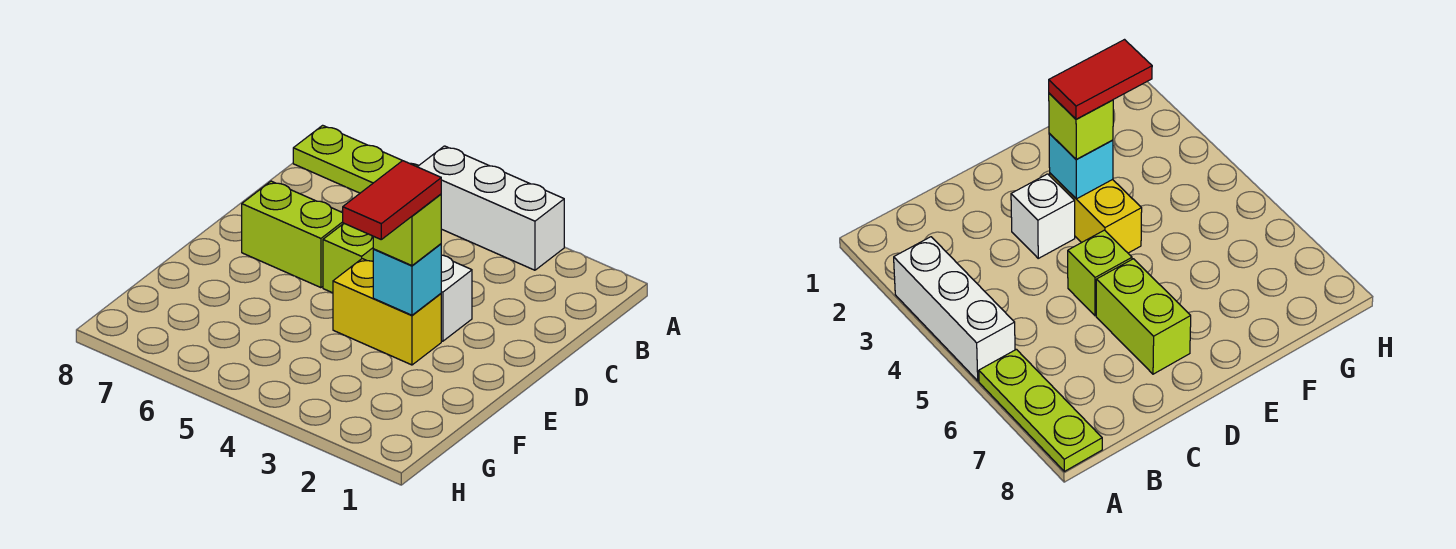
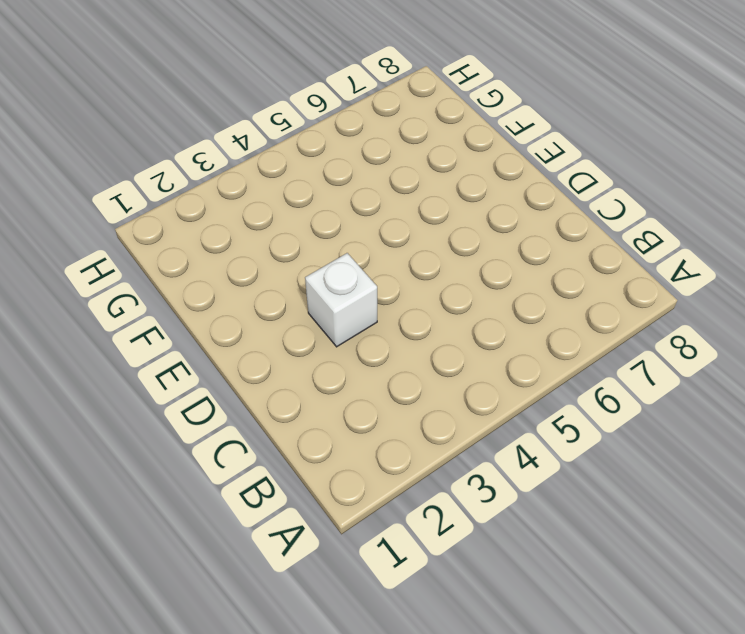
none -> white 1x3 brick [418,146,564,270]
none -> lime 1x3 plate [293,125,419,193]

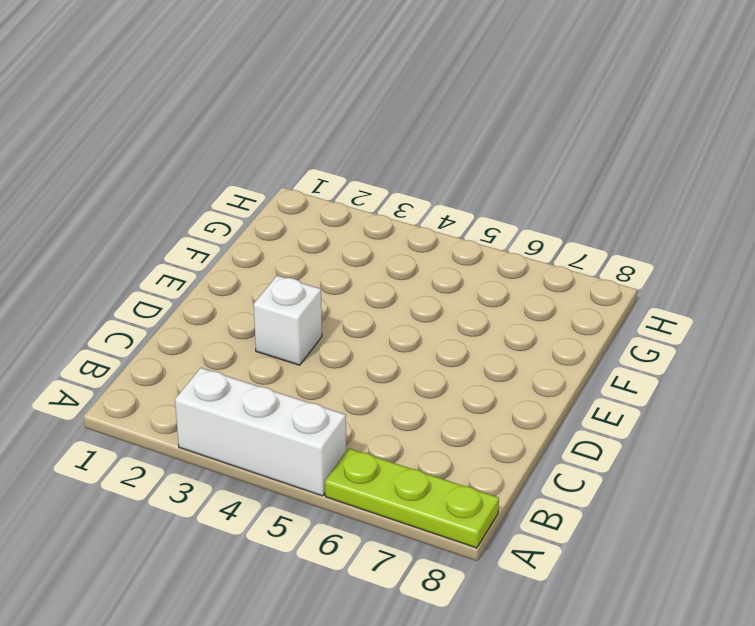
none -> lime 1x1 brick [323,224,373,293]
none -> lime 1x2 brick [242,181,344,288]

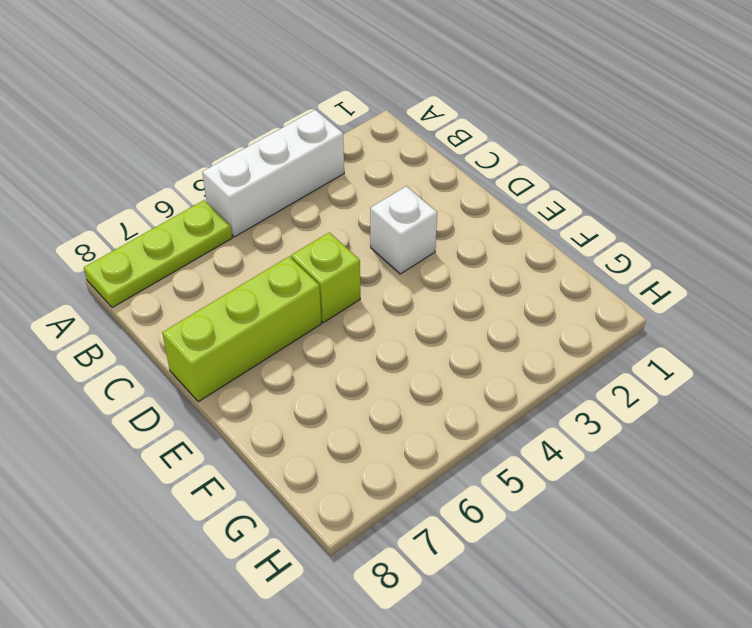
lime 1x3 brick [162,257,321,402] -> lime 1x2 brick [242,181,344,288]
none -> yellow 1x2 brick [333,259,441,365]
none -> cyan 1x1 brick [373,244,441,315]

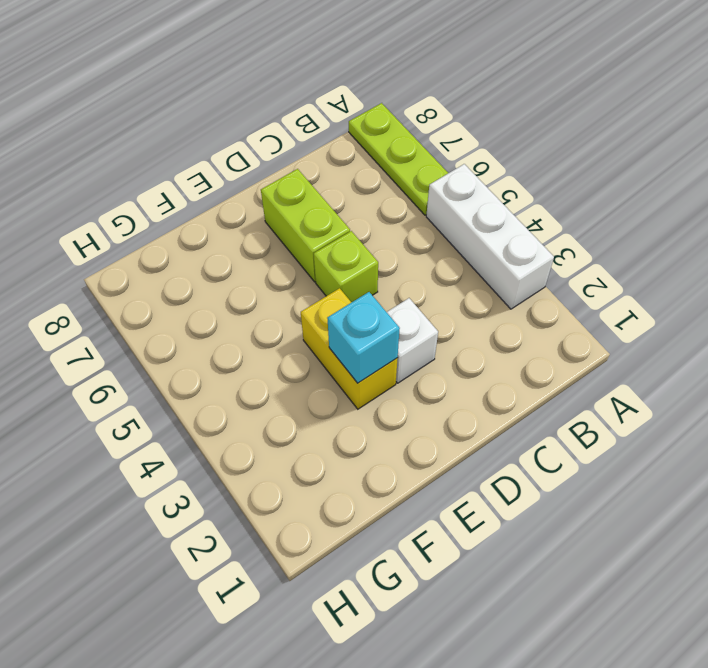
none -> lime 1x1 brick [373,194,441,266]
none -> red 1x2 tile [343,161,441,239]

